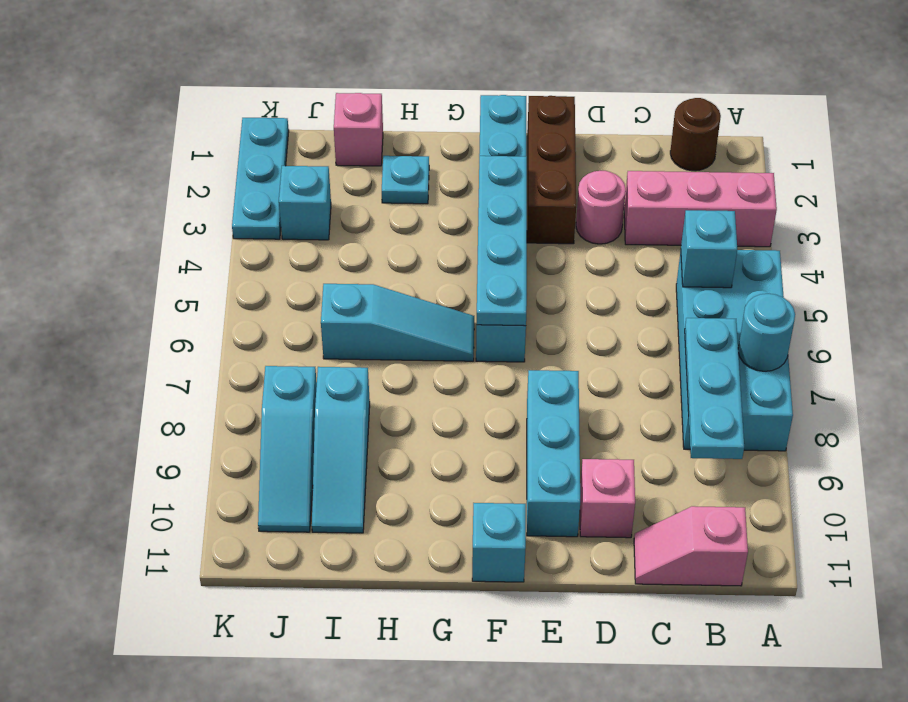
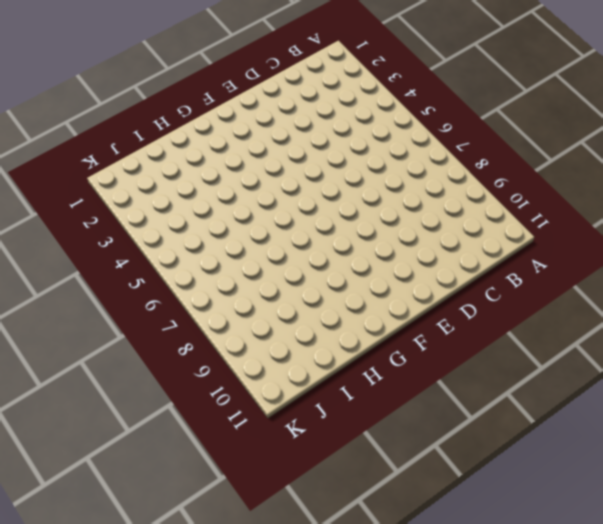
none -> pink 1x3 brick [624,171,777,247]
none -> cyan 2x4 brick [676,250,793,451]
none -> brown 1x1 round brick [670,98,721,171]

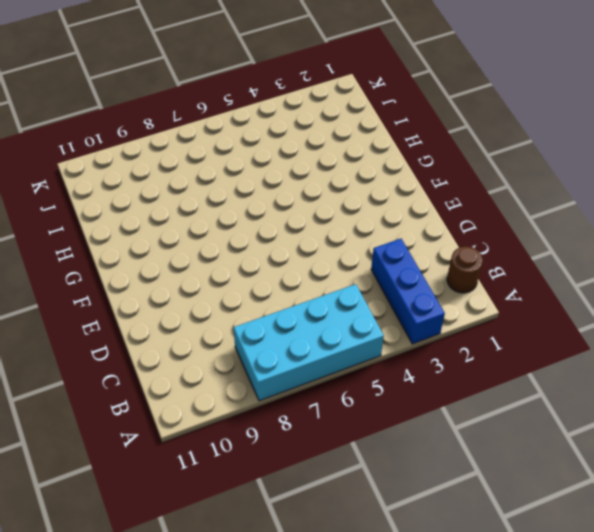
blue 1x3 brick [371,239,445,344] -> pink 1x3 brick [624,171,777,247]
none -> pink 1x2 slope [634,506,748,586]
none -> pink 1x1 round brick [576,171,626,244]
none -> pink 1x1 brick [580,459,635,538]

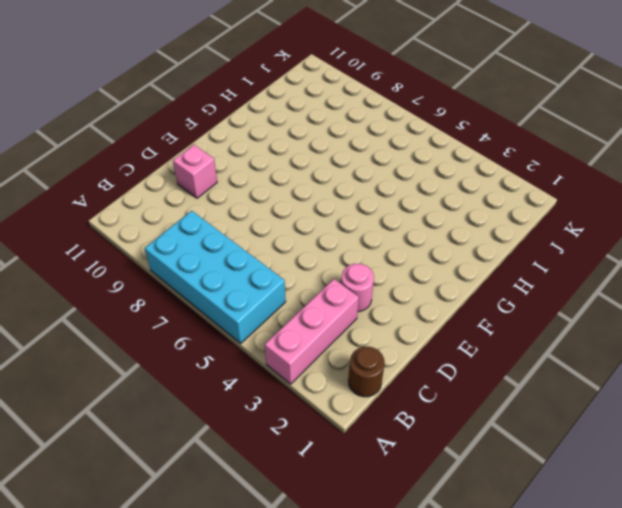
none -> pink 1x2 slope [634,506,748,586]
none -> brown 1x3 brick [527,96,576,244]
none -> cyan 1x3 brick [527,370,580,537]

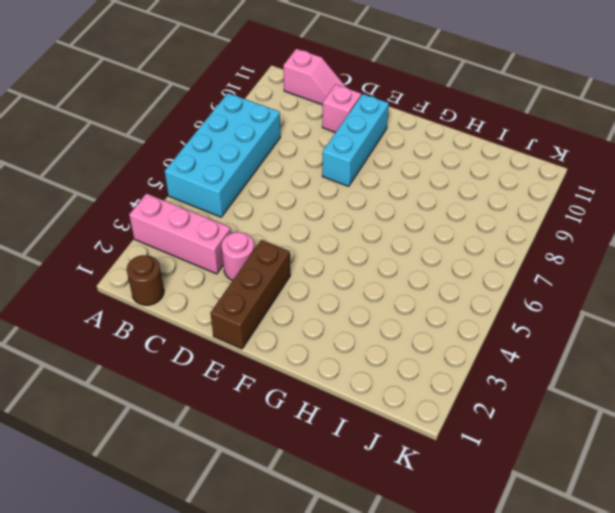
none -> cyan 1x6 brick [476,95,526,362]
none -> cyan 1x1 brick [472,503,526,582]
none -> cyan 1x3 slope [321,284,474,361]

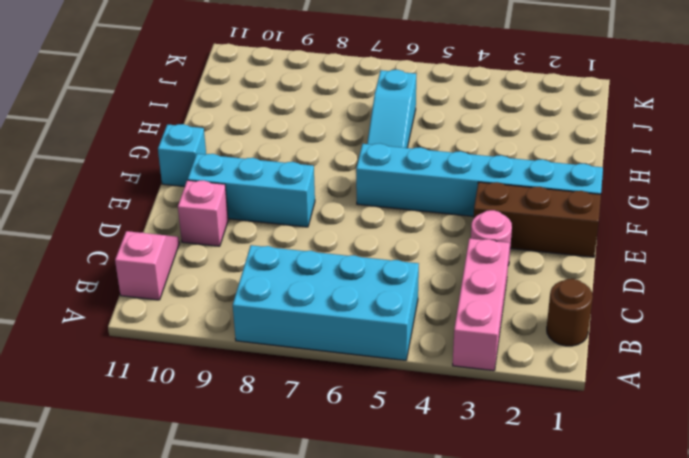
none -> cyan 1x1 plate [382,156,429,204]
none -> pink 1x1 brick [334,93,383,166]
none -> cyan 1x3 slope [312,367,370,533]

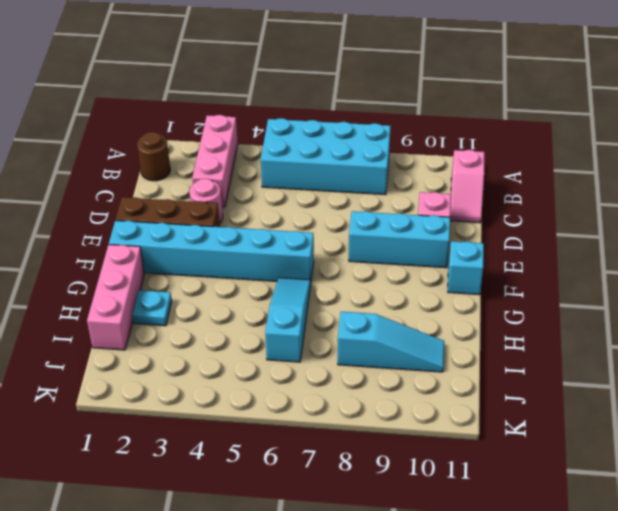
pink 1x3 brick [87,245,144,350] -> pink 1x1 brick [334,93,383,166]
none -> cyan 1x1 brick [279,166,331,240]
none -> cyan 1x3 slope [258,366,317,532]
none -> cyan 1x3 plate [232,118,289,239]

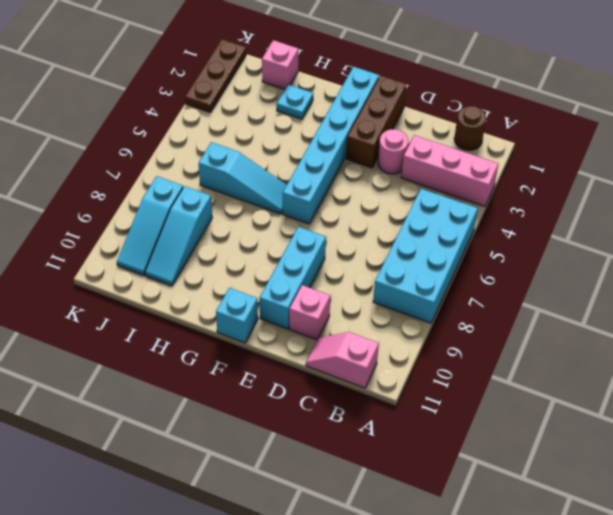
brown 1x3 plate [185,39,246,112] -> cyan 1x3 plate [232,118,289,239]
none -> cyan 1x1 brick [279,166,331,240]
none -> cyan 1x1 round brick [738,294,795,371]
none -> cyan 1x1 brick [681,210,737,288]

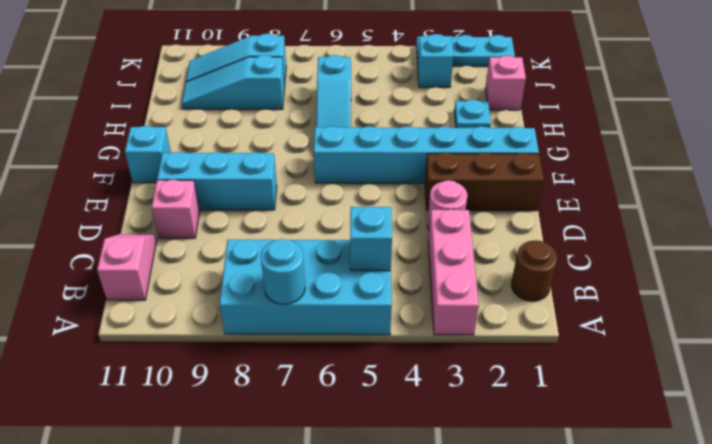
none -> cyan 1x3 plate [685,318,744,459]
none -> cyan 1x4 plate [477,156,527,326]

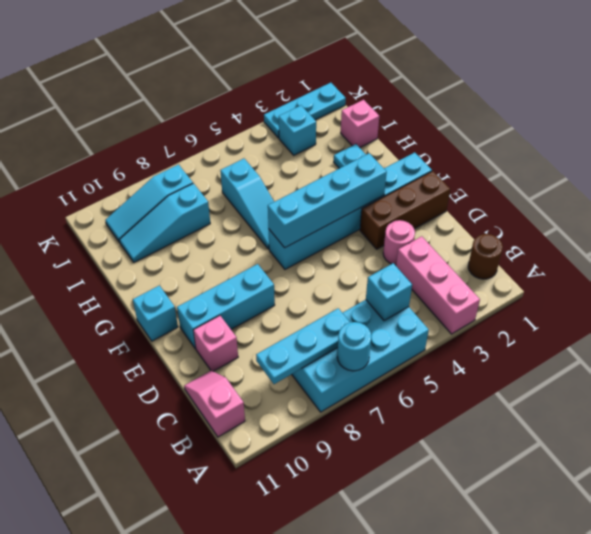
cyan 1x4 brick [268,153,387,248] -> cyan 1x4 plate [477,156,527,326]

